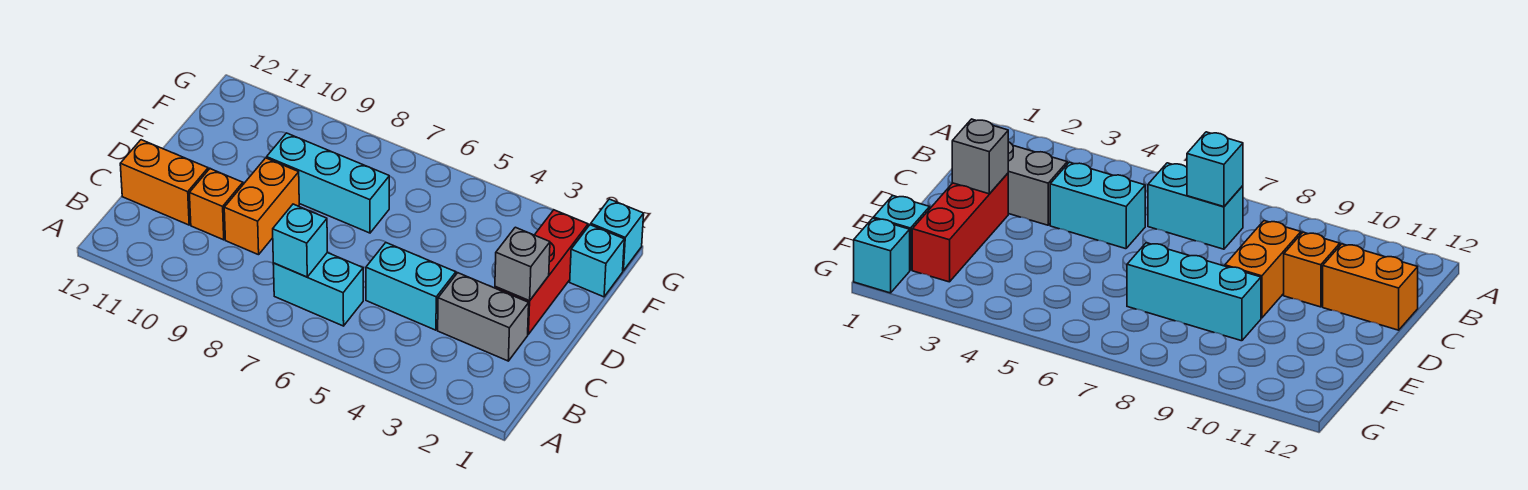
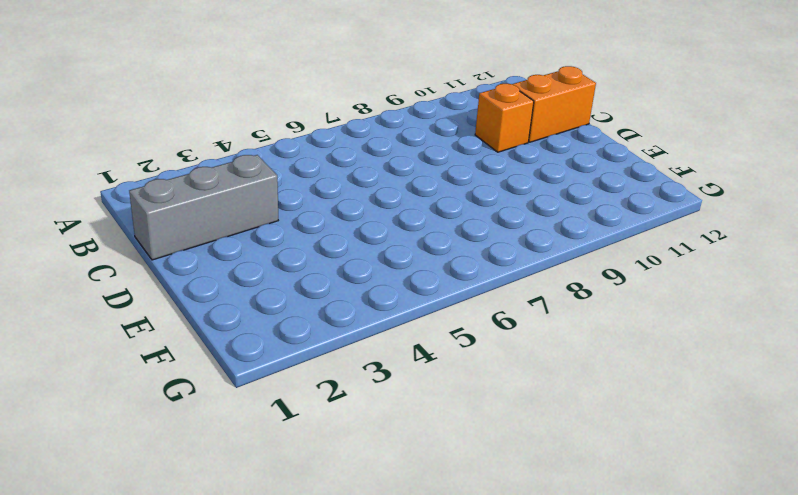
grey 1x3 brick [129,155,278,260] -> grey 1x2 brick [438,273,529,361]
none -> cyan 1x2 brick [273,253,363,326]
none -> cyan 1x2 brick [366,243,456,330]
none -> orange 1x2 brick [224,158,299,255]

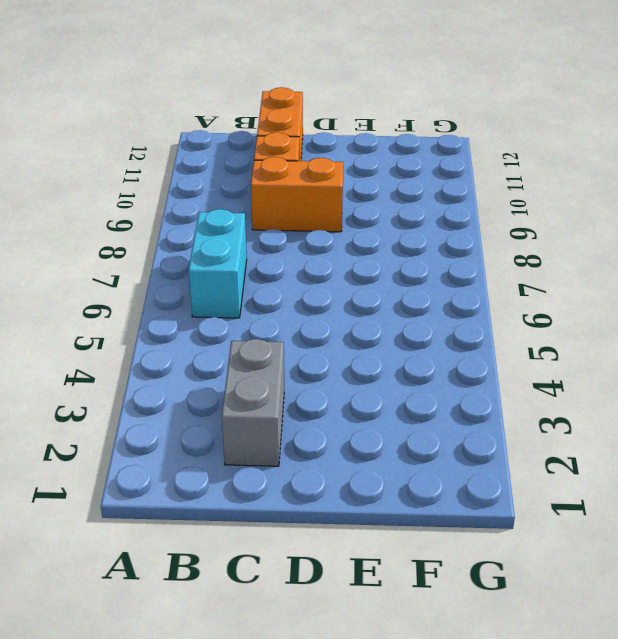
none -> cyan 1x2 brick [366,243,456,330]
none -> red 1x3 brick [495,210,588,334]
none -> cyan 1x3 brick [267,133,389,233]

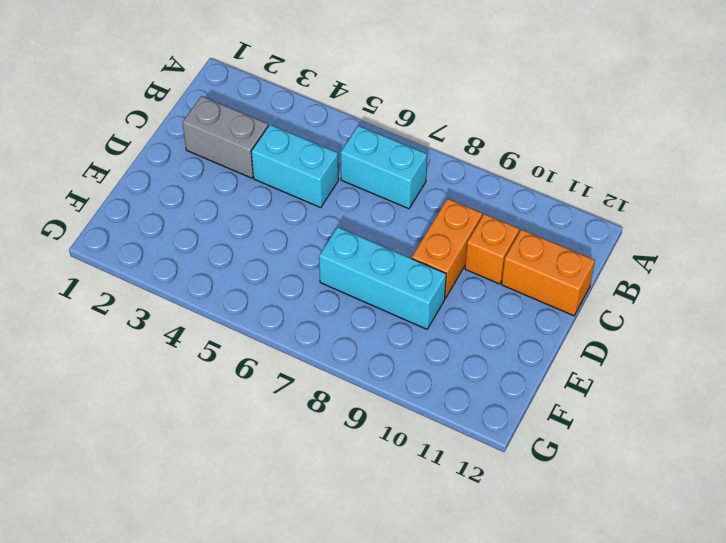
none -> red 1x3 brick [495,210,588,334]
none -> cyan 1x1 brick [570,225,624,297]
none -> cyan 1x1 brick [591,199,644,271]

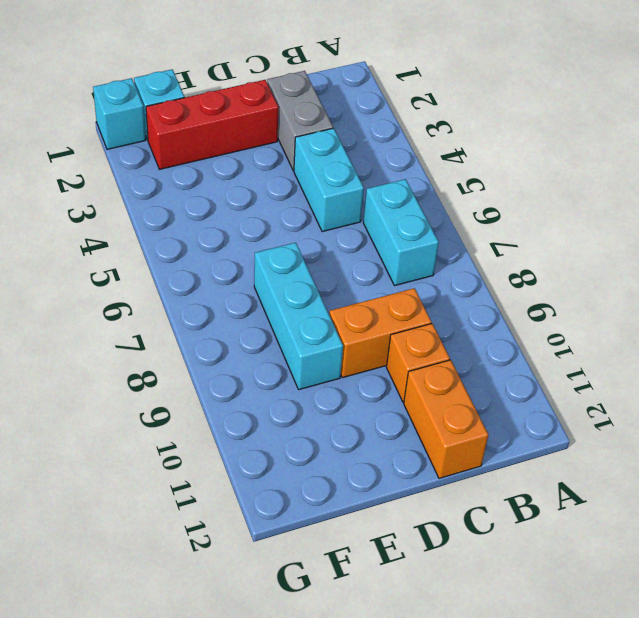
none -> cyan 1x1 brick [273,204,327,277]
none -> grey 1x1 brick [495,227,550,301]

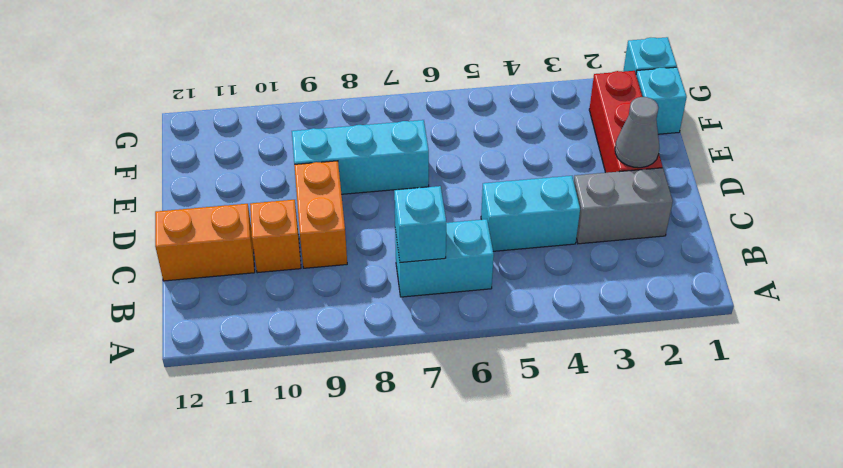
grey 1x1 cone [615,97,660,168] -> grey 1x1 brick [495,227,550,301]

